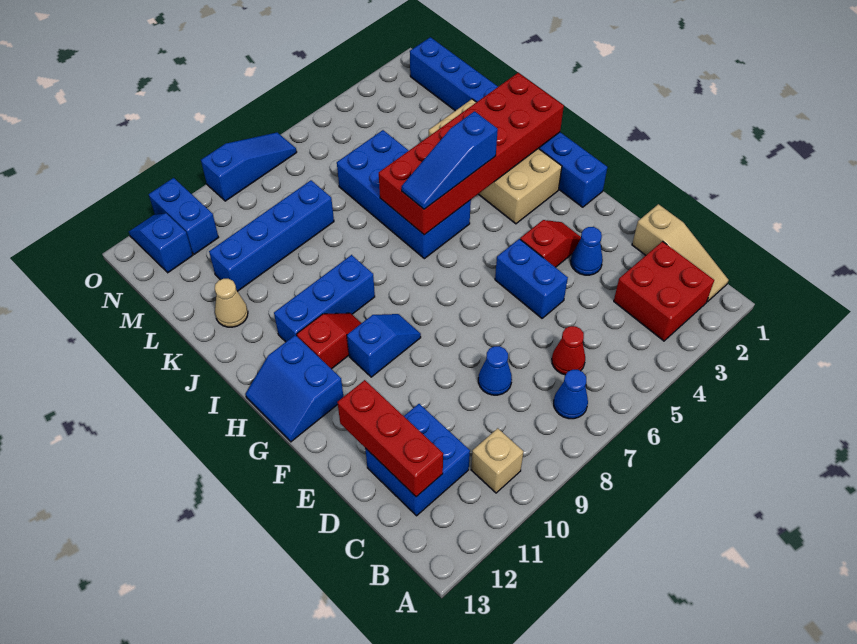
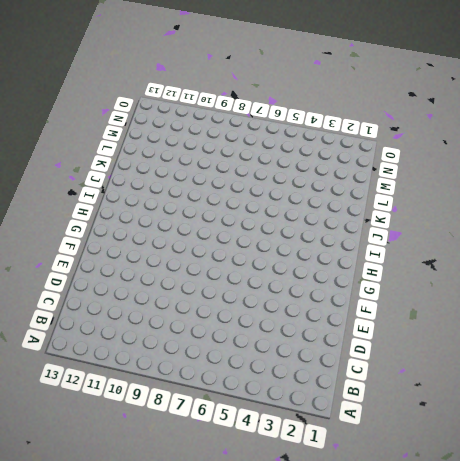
none -> tan 1x3 slope [632,204,728,302]
none -> red 2x2 brick [614,241,714,341]
none -> blue 1x1 cone [554,370,588,419]

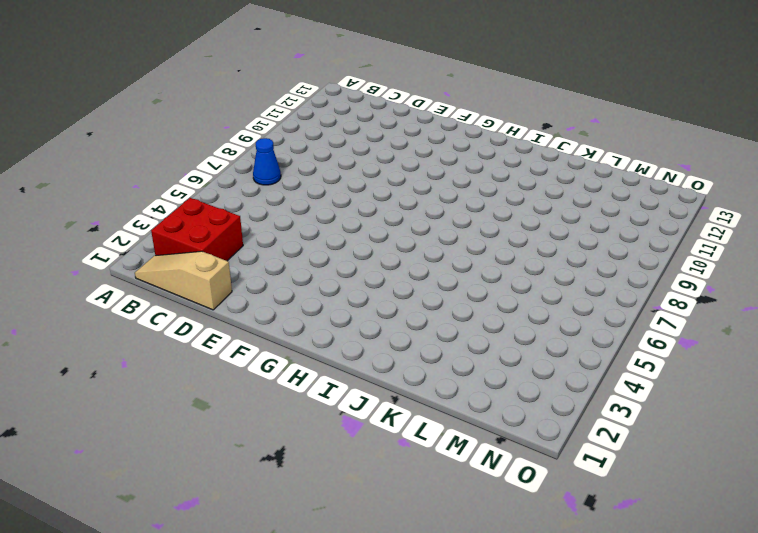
none -> tan 1x1 brick [471,428,523,493]
none -> red 1x1 cone [552,326,585,375]
none -> blue 2x2 brick [365,404,470,516]

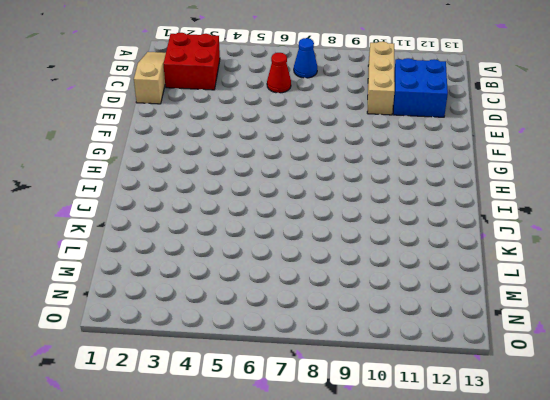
tan 1x3 brick [367,41,395,115] -> tan 1x1 brick [471,428,523,493]
none -> blue 1x1 cone [478,346,512,395]
none -> blue 1x1 cone [571,227,603,275]
none -> blue 1x2 brick [495,239,568,318]

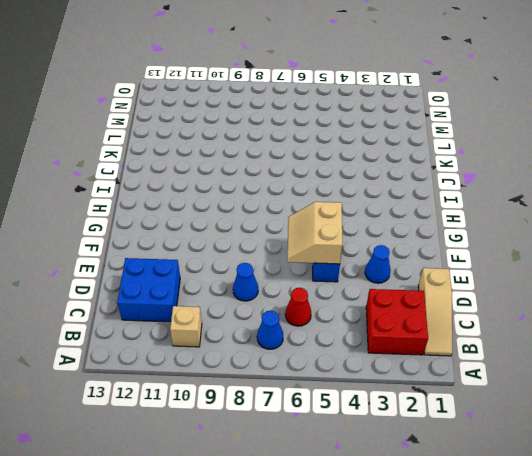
tan 2x2 slope [287,202,342,264] -> none
none -> red 1x2 slope [520,220,581,267]
none -> blue 1x8 brick [410,37,607,207]
none -> blue 1x2 slope [347,314,421,377]

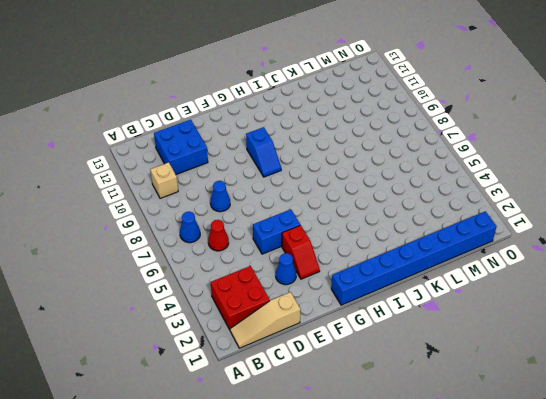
none -> blue 2x2 slope [246,335,343,442]
none -> tan 2x4 brick [429,99,562,224]
none -> red 1x2 slope [297,313,361,369]

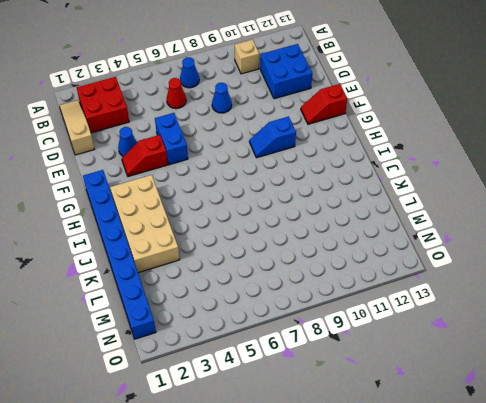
red 1x2 slope [301,84,347,124] -> red 1x2 slope moved to [297,313,361,369]
none -> blue 2x2 slope [246,335,343,442]
none -> blue 2x4 brick [337,130,471,259]
none -> blue 1x3 brick [274,255,375,342]

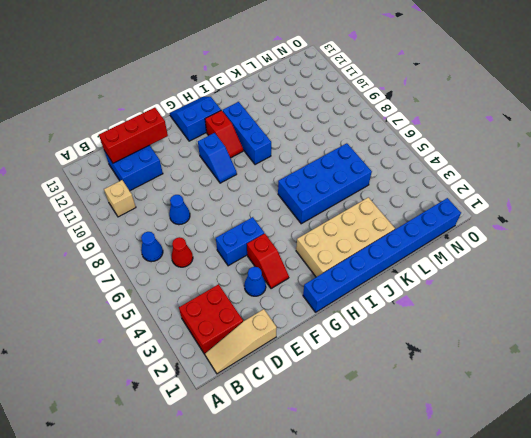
none -> tan 1x1 cone [215,279,248,327]
none -> blue 1x4 brick [209,180,334,291]
none -> blue 1x2 brick [149,178,219,254]

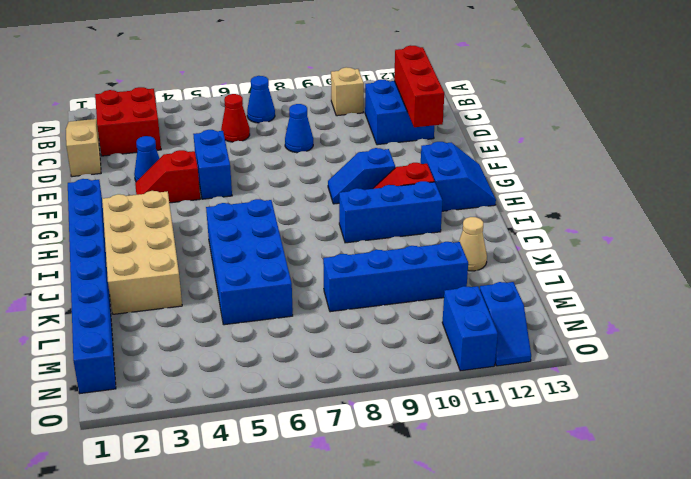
none -> blue 1x3 slope [201,132,297,201]
none -> red 2x6 brick [379,73,564,235]
none -> blue 1x3 slope [402,111,498,209]

